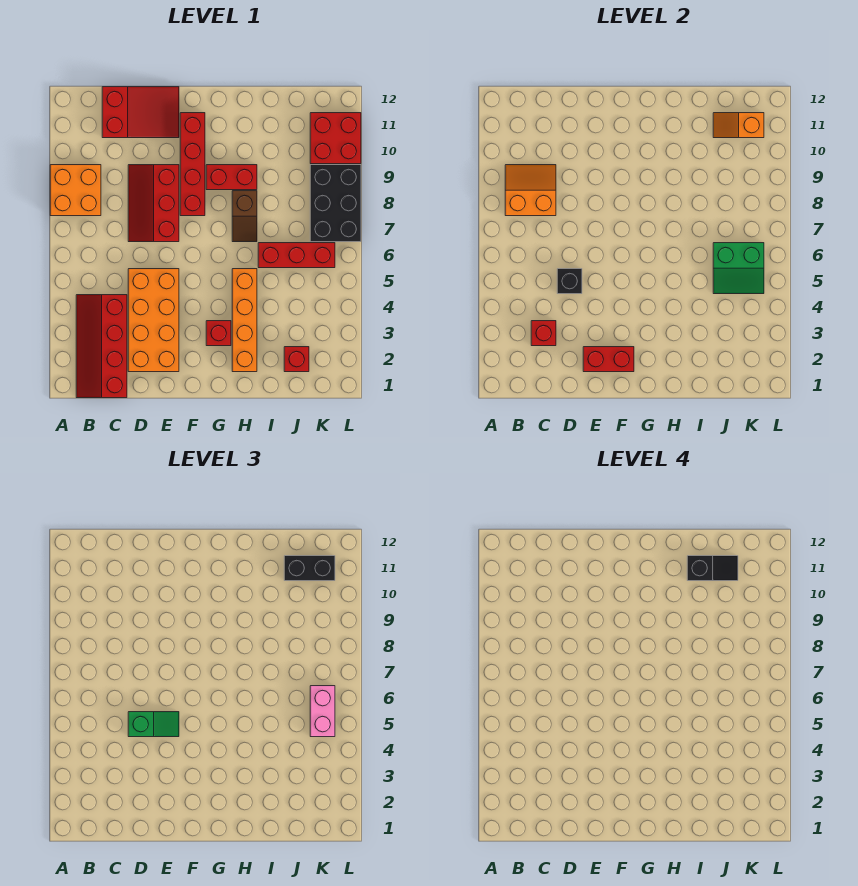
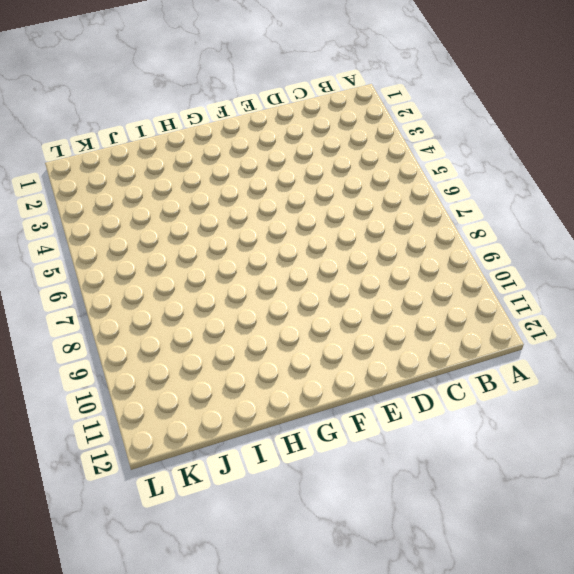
none -> orange 2x2 brick [50,165,101,216]
none -> red 2x4 slope [76,295,127,398]
none -> red 2x3 slope [102,87,179,138]

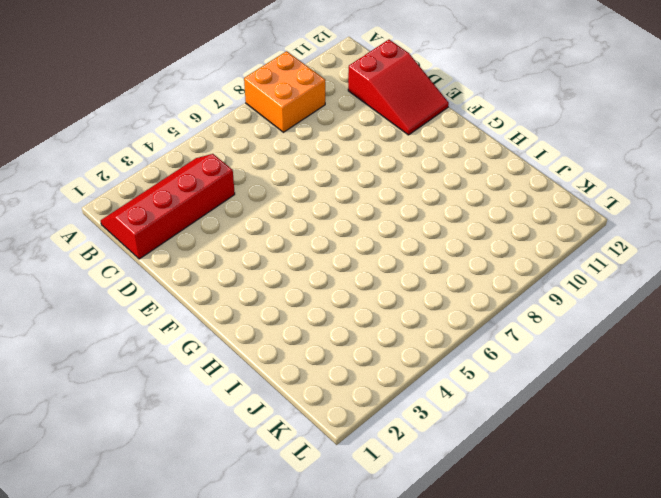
none -> orange 2x4 brick [128,269,179,372]
none -> red 2x3 slope [128,165,179,242]
none -> red 1x4 brick [180,113,205,216]

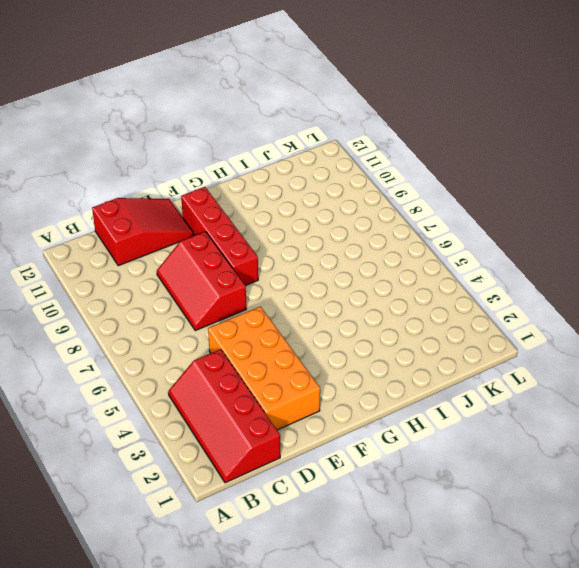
none -> orange 2x2 brick [50,165,101,216]
none -> red 1x1 brick [206,321,231,346]
none -> red 1x2 brick [206,165,257,190]

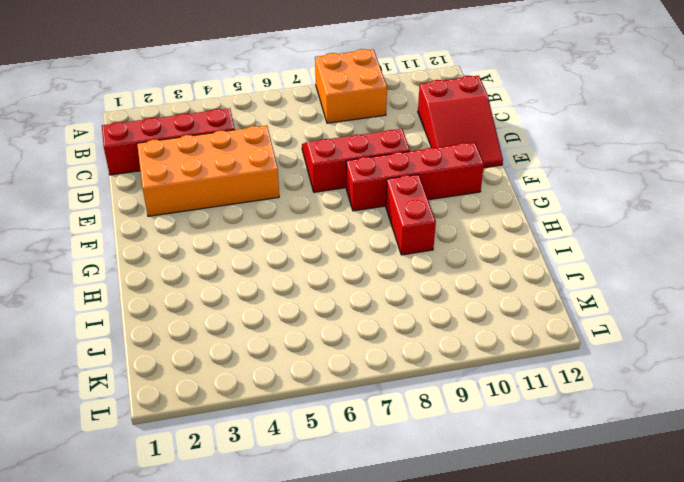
none -> red 1x1 brick [206,321,231,346]
none -> orange 1x4 brick [232,269,257,372]
none -> brown 1x2 slope [232,191,257,242]

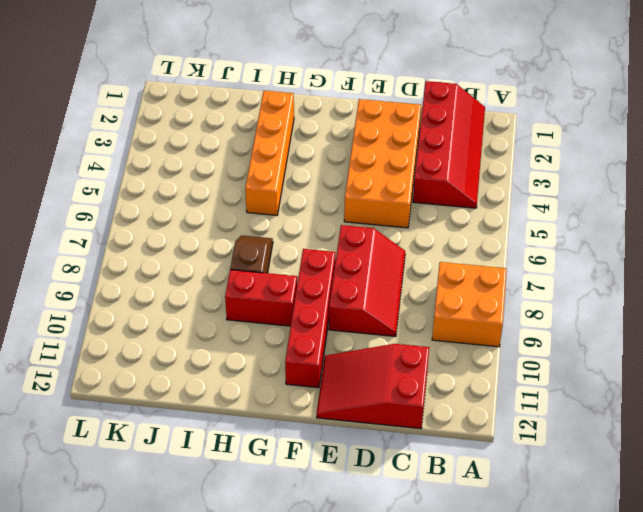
none -> red 1x1 brick [206,321,231,346]
none -> red 1x3 brick [258,243,335,268]
none -> red 1x1 brick [284,347,309,372]

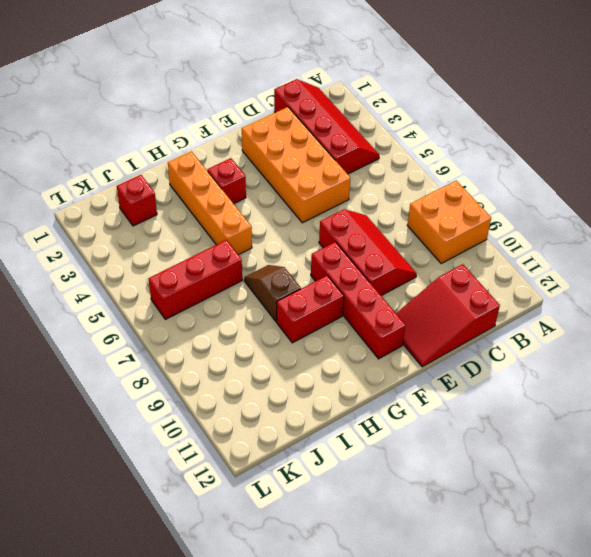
none -> black 2x3 brick [310,165,361,242]
none -> red 2x2 brick [310,113,361,164]
none -> orange 2x2 slope [505,165,556,216]

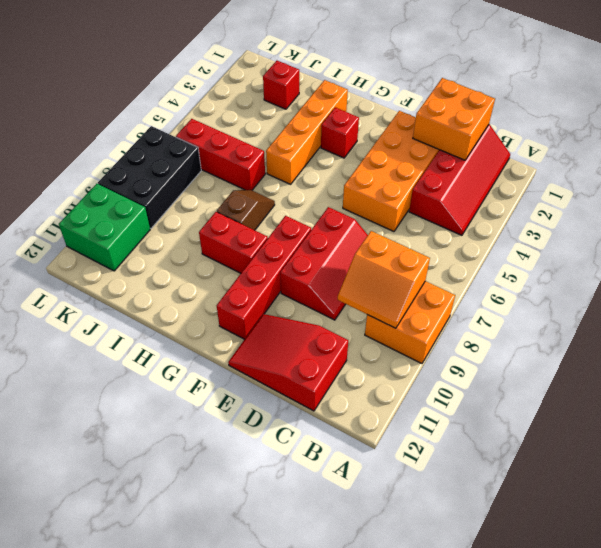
orange 2x2 brick [413,78,495,160] -> none
green 2x2 brick [59,184,150,271] -> red 2x2 brick [310,113,361,164]
none -> red 1x1 brick [531,321,556,346]
none -> black 1x1 brick [557,269,582,294]
none -> red 1x2 brick [583,347,634,372]

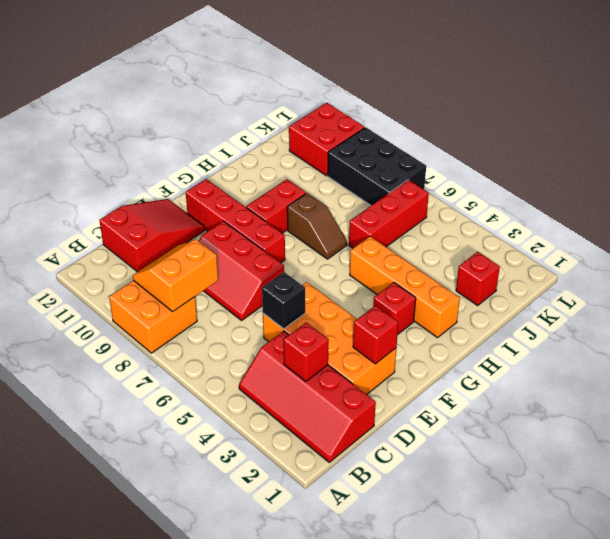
red 1x1 brick [353,306,398,364] -> red 1x2 brick [583,347,634,372]
none -> green 2x2 slope [713,243,764,294]
none -> orange 1x2 slope [713,113,764,138]
none -> green 1x2 slope [128,712,179,737]

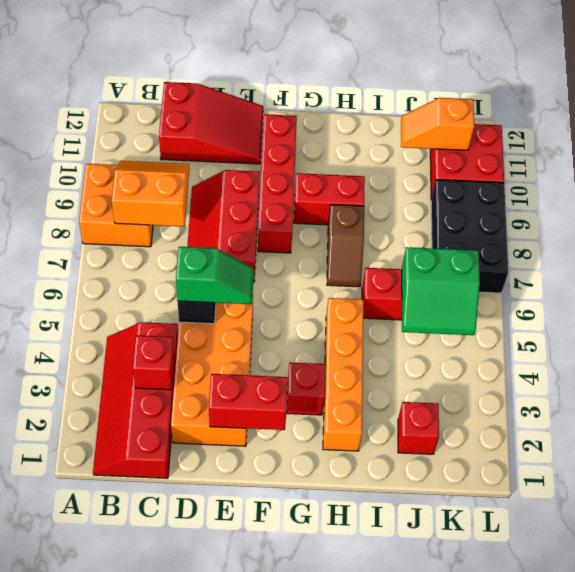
none -> black 1x2 brick [284,556,335,581]
none -> pink 1x2 brick [310,686,335,737]
none -> black 1x2 slope [687,556,738,581]

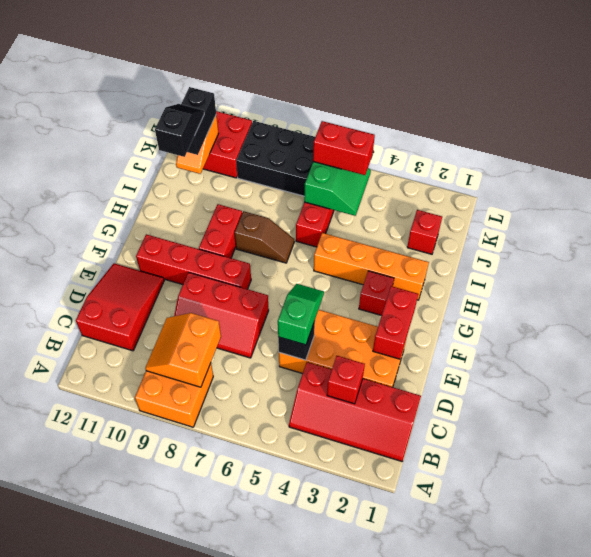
red 1x2 brick [313,121,375,175] -> pink 1x2 brick [310,686,335,737]

